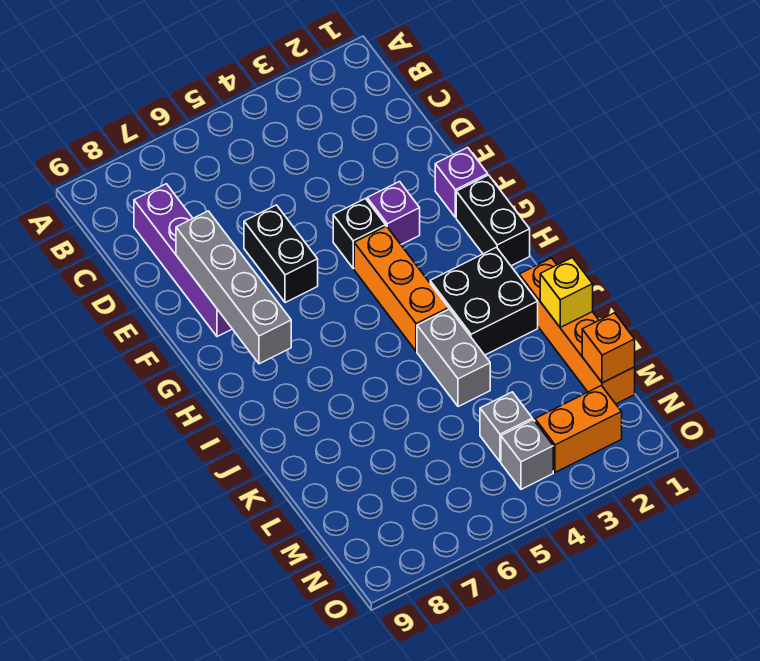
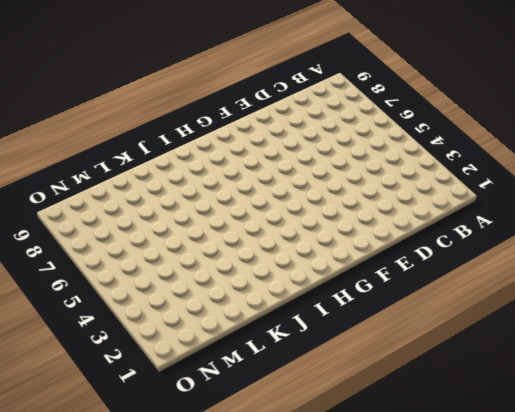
none -> purple 1x4 brick [134,184,232,337]
none -> black 1x2 brick [244,205,318,303]
none -> purple 1x1 brick [435,147,488,217]

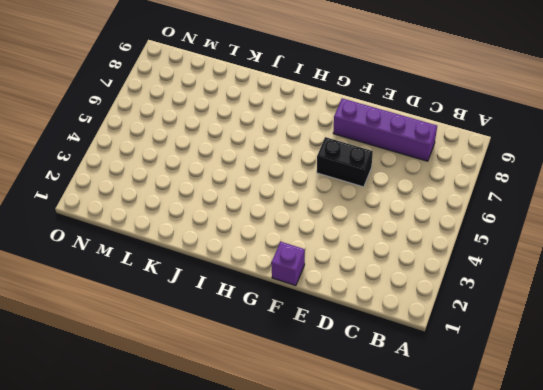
none -> purple 1x1 brick [367,182,420,245]
none -> black 1x1 brick [333,199,386,268]
none -> black 1x2 brick [456,175,530,266]

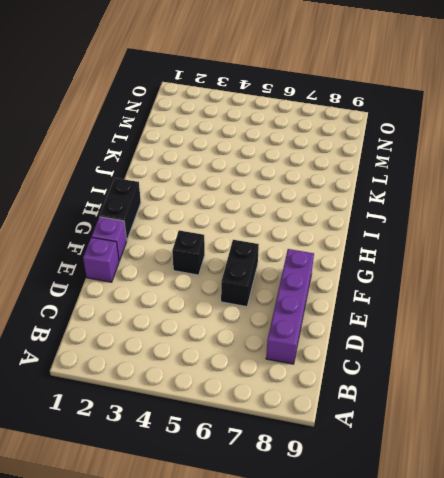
purple 1x1 brick [83,237,119,282] -> purple 1x1 brick moved to [367,182,420,245]
none -> orange 1x3 brick [354,226,449,351]
none -> black 2x2 brick [430,247,538,355]
none -> orange 1x4 brick [519,258,635,404]

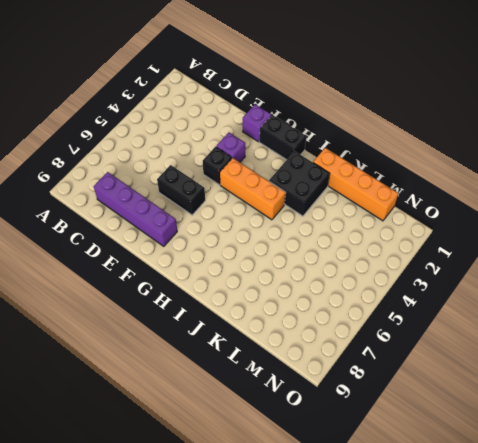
none -> grey 1x2 brick [417,309,490,407]
none -> grey 1x1 brick [480,392,532,462]
none -> orange 1x2 brick [535,386,622,472]

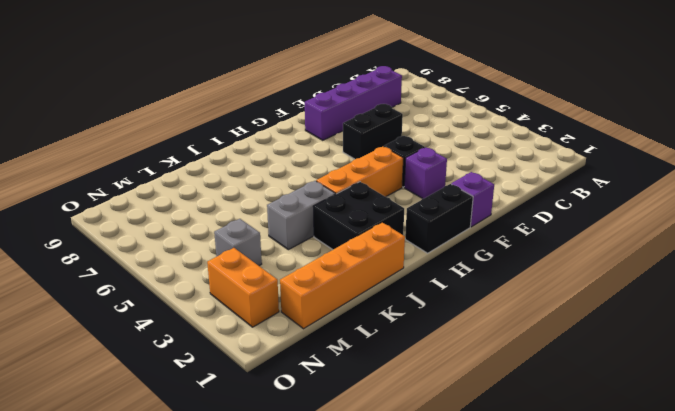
none -> grey 1x1 brick [501,420,553,489]
none -> grey 1x4 brick [176,211,291,364]
none -> yellow 1x1 brick [540,258,593,327]

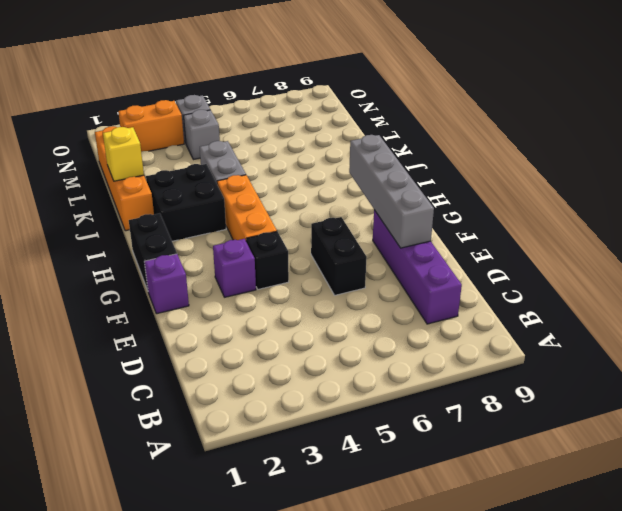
none -> orange 1x1 brick [582,313,635,383]

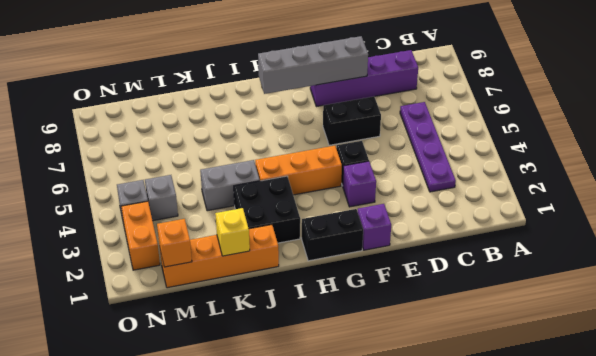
purple 1x4 plate [400,102,456,192] -> none

